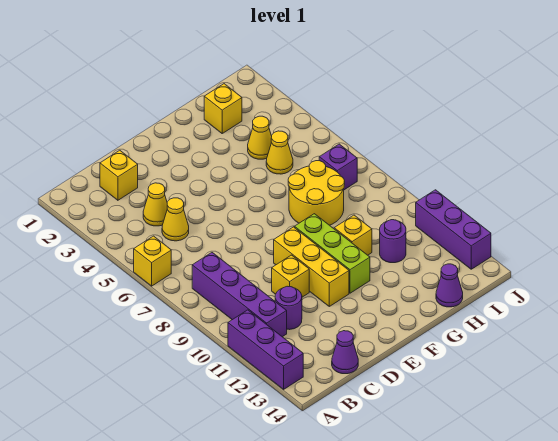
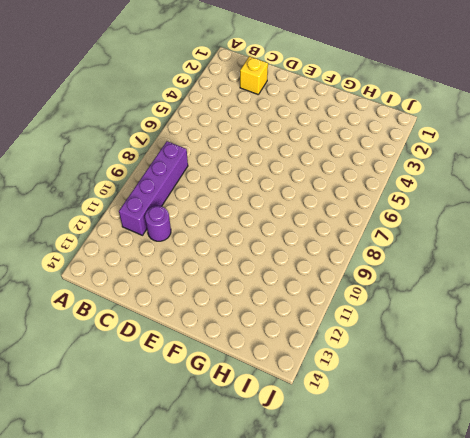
none -> yellow 1x1 brick [134,236,171,286]
none -> purple 1x3 brick [228,310,303,389]
none -> yellow 1x1 cone [143,183,167,226]

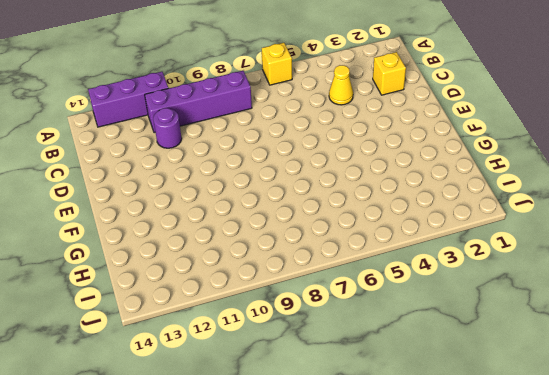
none -> yellow 1x1 cone [162,198,189,241]
none -> purple 1x1 cone [332,331,358,374]
none -> yellow 1x1 brick [272,255,309,297]

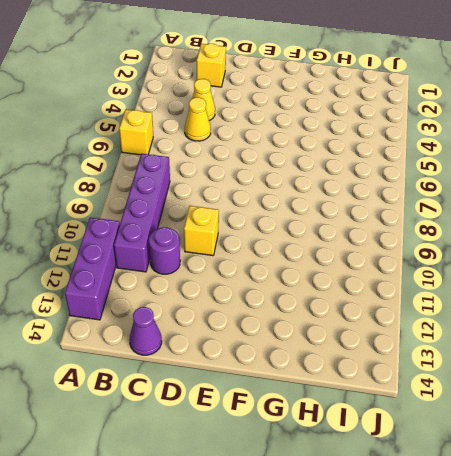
none -> yellow 1x3 brick [274,227,349,306]
none -> lime 1x3 brick [295,214,370,293]
none -> yellow 2x2 round brick [288,161,345,225]

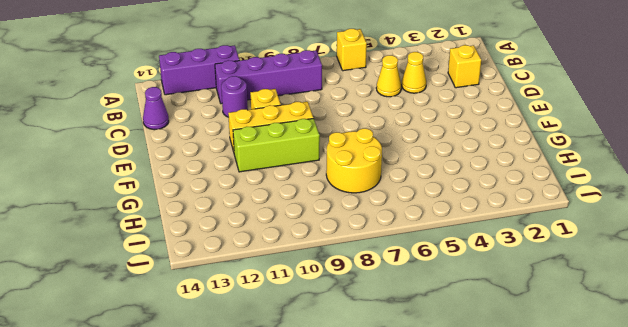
none -> yellow 1x1 brick [334,215,372,255]
none -> yellow 1x1 brick [204,84,242,133]
none -> yellow 1x1 cone [248,116,272,159]

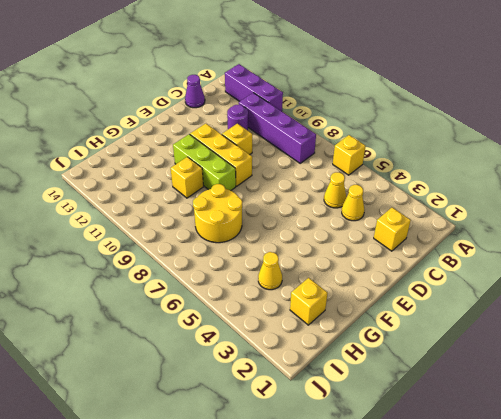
none -> yellow 1x1 cone [266,131,293,174]
none -> purple 1x1 round brick [380,220,406,263]
none -> purple 1x1 cone [436,264,463,307]

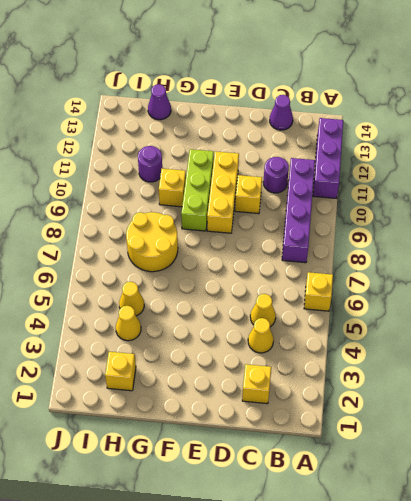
none -> purple 1x1 brick [319,144,357,190]
none -> purple 1x3 brick [416,190,491,269]

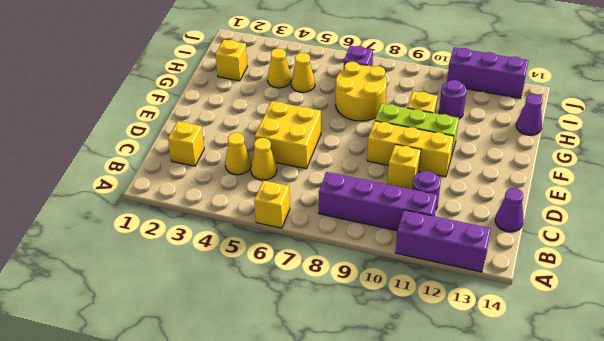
yellow 2x2 brick [255,101,321,169] -> none

